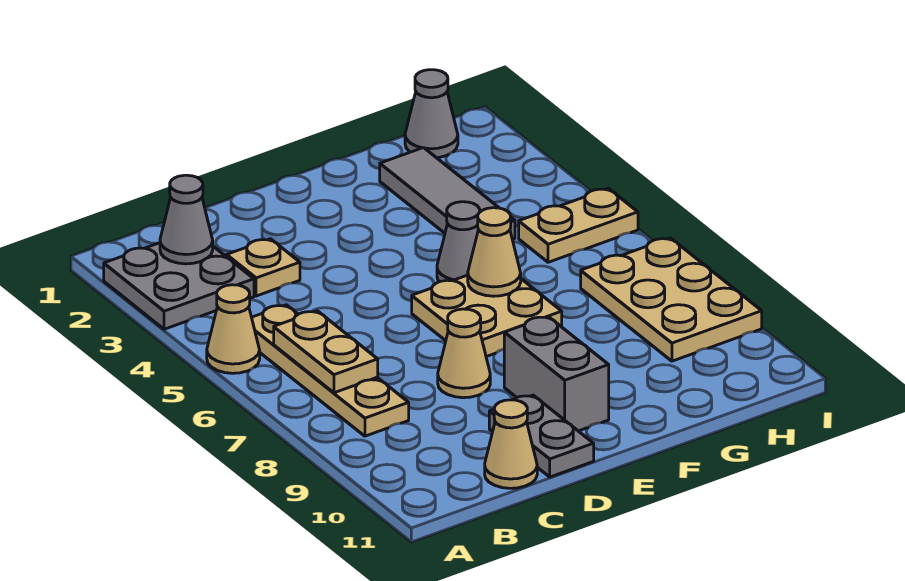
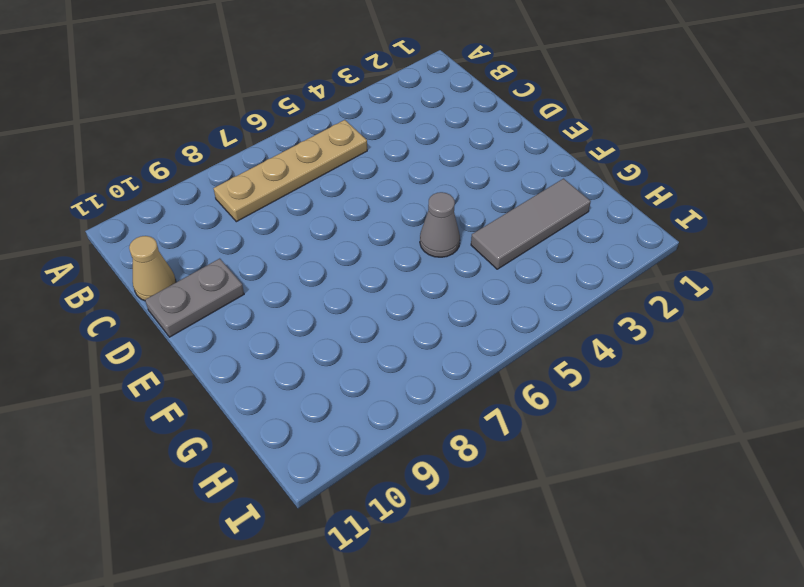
none -> grey 2x2 plate [104,243,254,329]
none -> tan 1x1 cone [207,285,260,373]
none -> tan 1x1 plate [227,239,300,296]

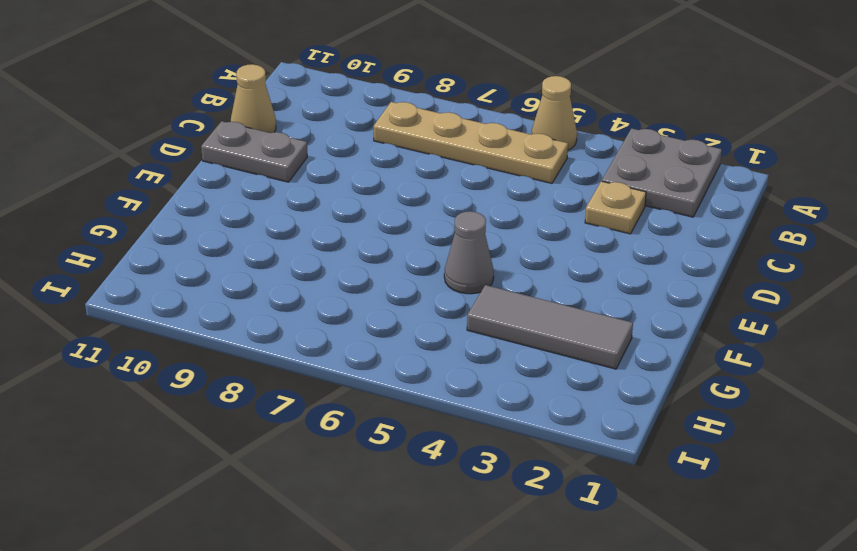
none -> tan 1x1 cone [438,309,490,398]
none -> tan 2x2 plate [412,275,562,357]
none -> grey 1x2 brick [504,316,609,431]

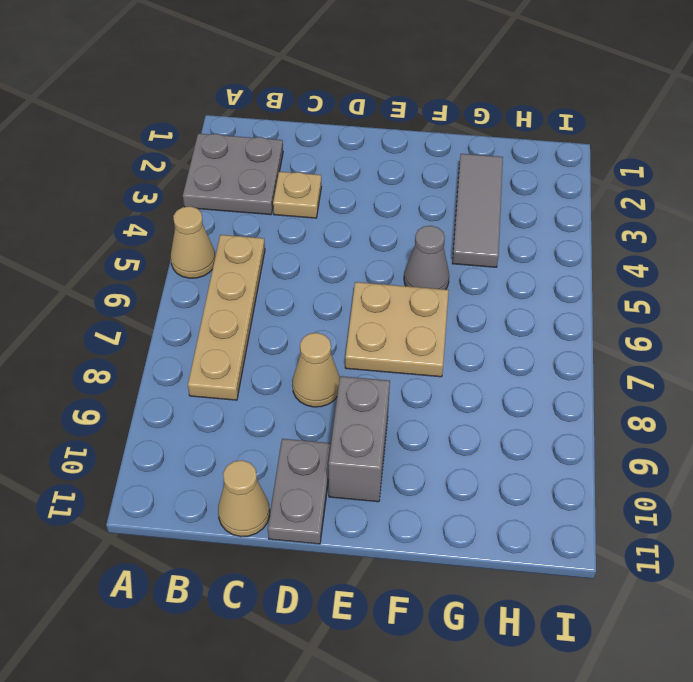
none -> grey 1x1 cone [405,70,458,158]
none -> tan 1x2 plate [519,189,638,262]
none -> tan 2x3 plate [581,238,762,361]

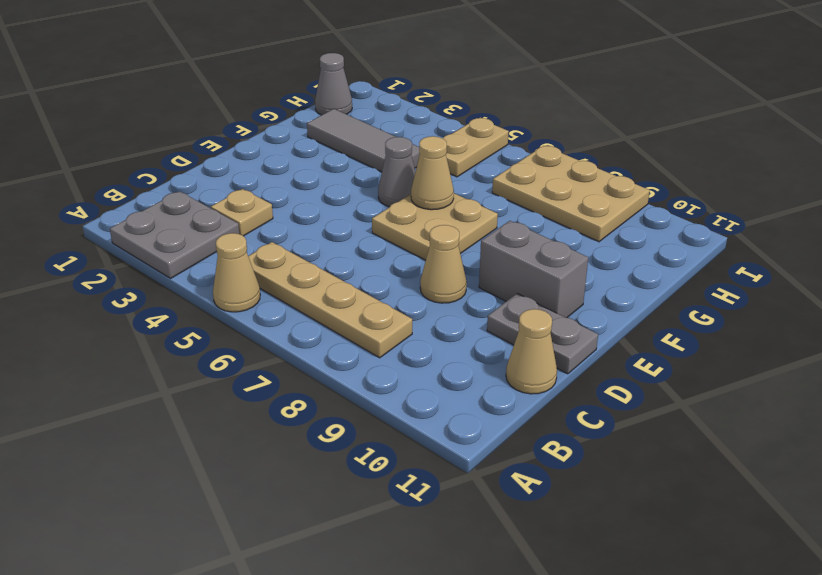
none -> grey 1x1 cone [160,175,213,264]
none -> tan 1x2 plate [274,311,378,393]

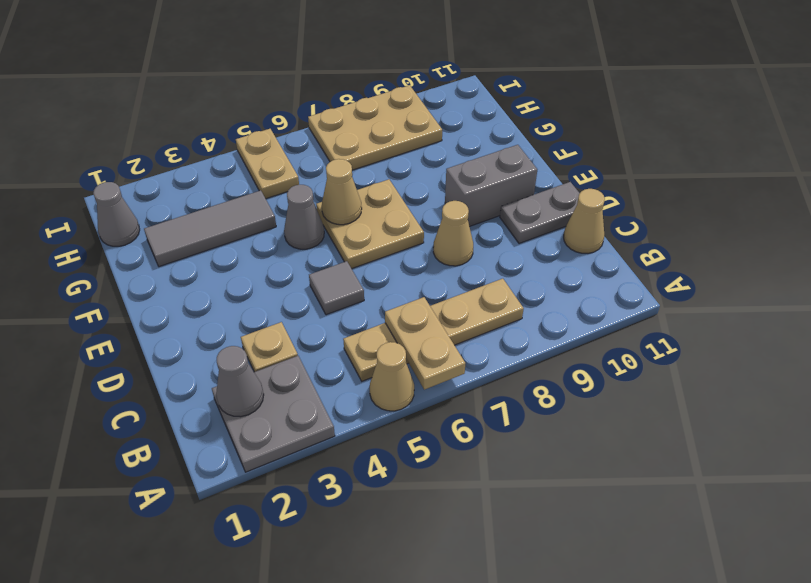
tan 1x2 plate [385,297,465,390] -> tan 1x2 plate turned to [274,311,378,393]
grey 1x1 tile [309,261,364,315] -> none

